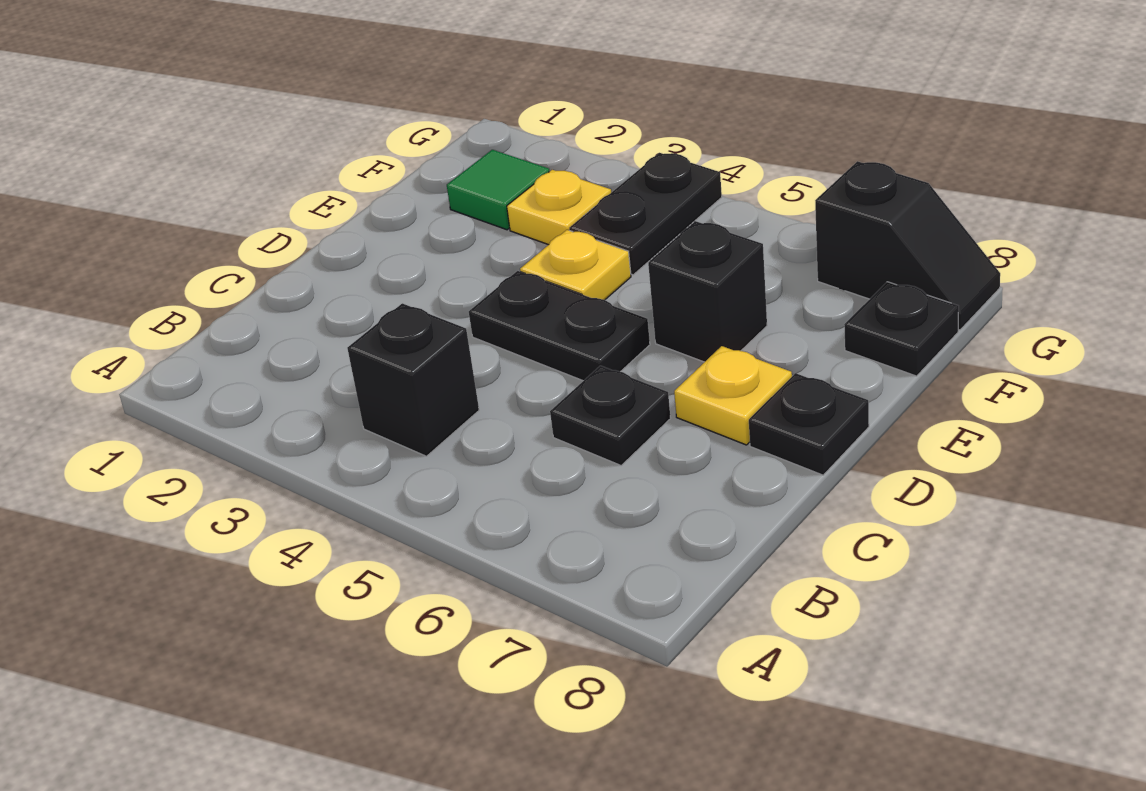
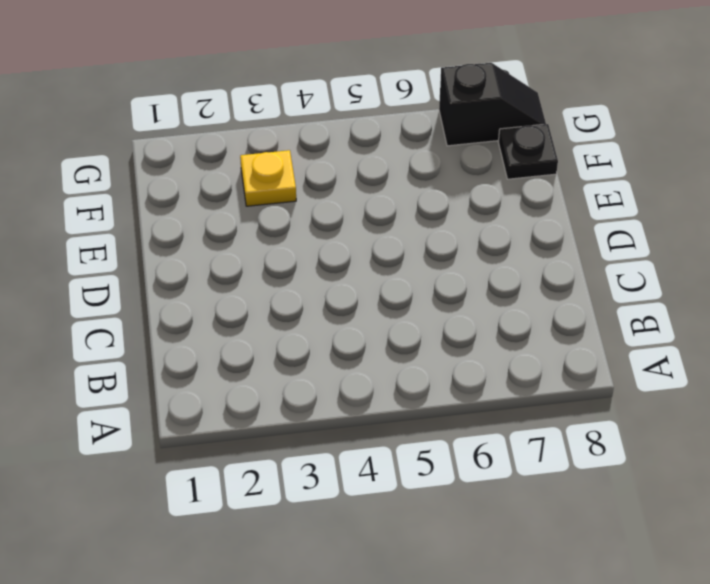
none -> black 1x1 brick [347,303,479,456]
none -> black 1x1 plate [550,366,671,465]
none -> black 1x2 plate [469,271,650,381]

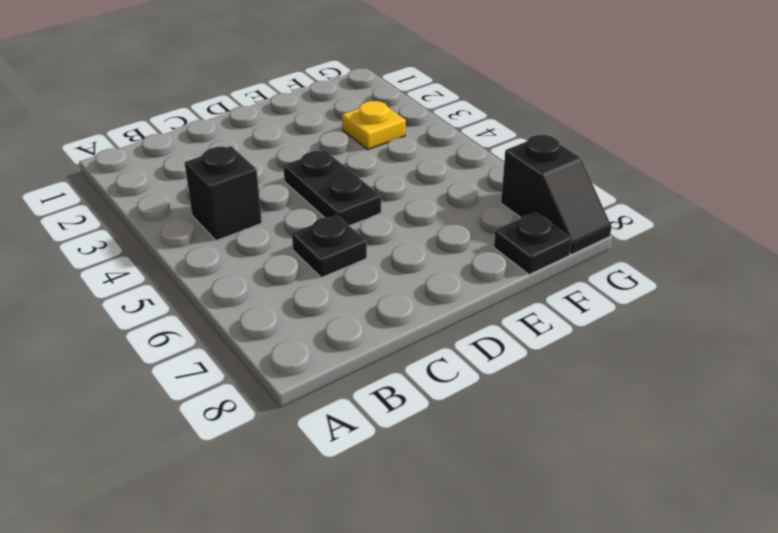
none -> yellow 1x1 plate [674,346,792,445]
none -> black 1x1 plate [749,373,869,475]
none -> yellow 1x1 plate [520,230,631,300]

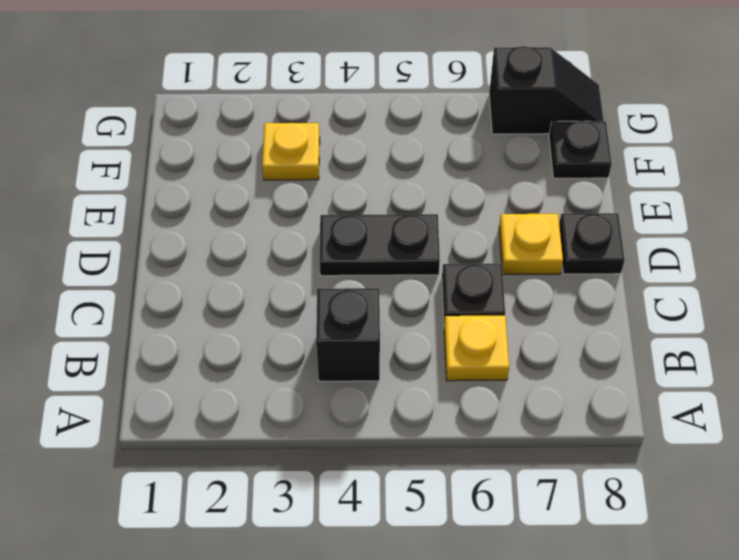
yellow 1x1 plate [444,316,509,381] -> yellow 1x1 plate moved to [520,230,631,300]
none -> black 1x1 brick [648,221,767,362]
none -> green 1x1 tile [447,150,549,230]
none -> black 1x2 plate [569,153,722,275]

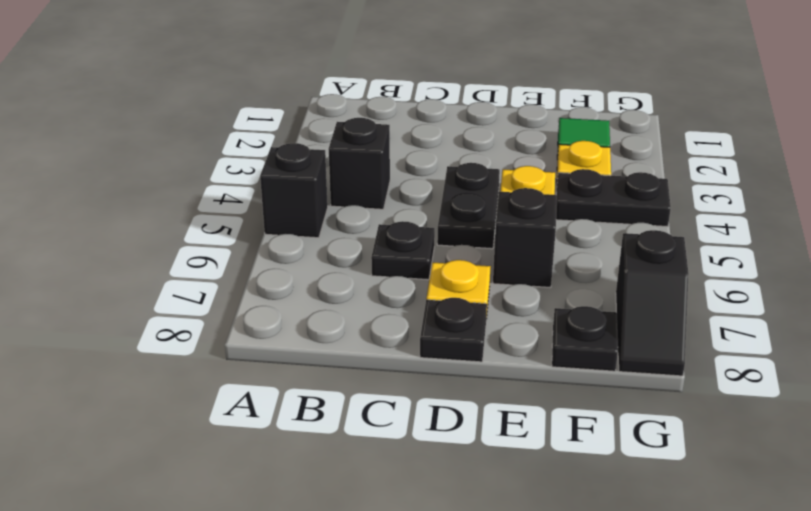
black 1x1 brick [260,143,328,238] -> none

